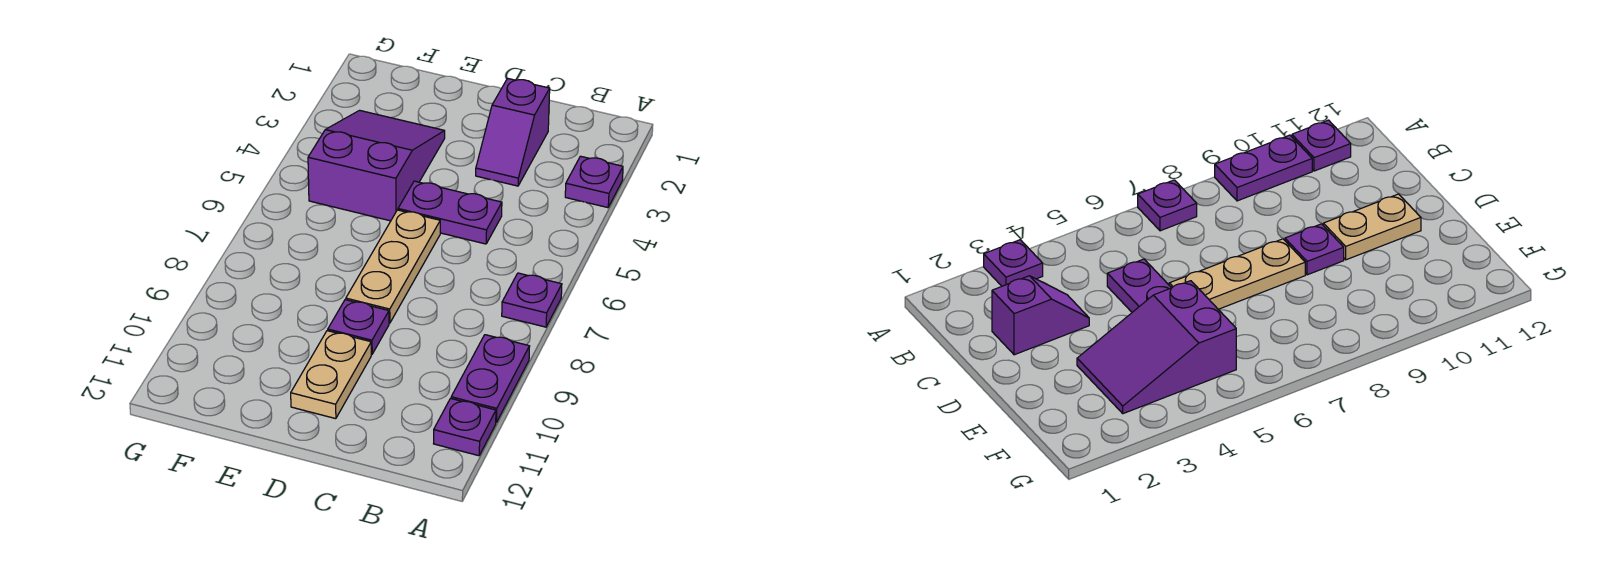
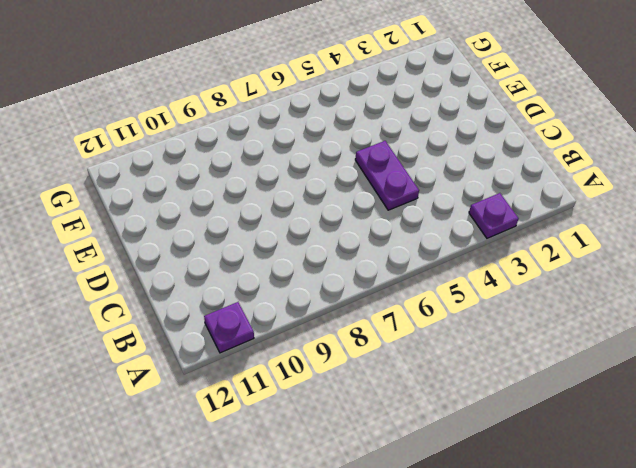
none -> purple 1x1 plate [502,273,562,327]
none -> purple 1x2 plate [451,335,530,423]

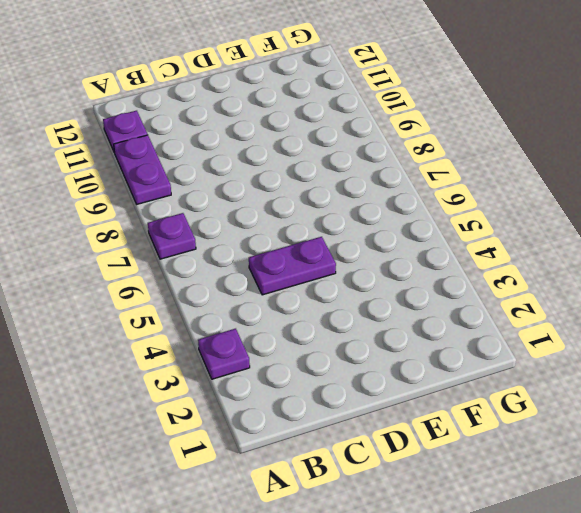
none -> purple 1x2 slope [476,78,550,186]
none -> tan 1x3 plate [346,210,440,323]

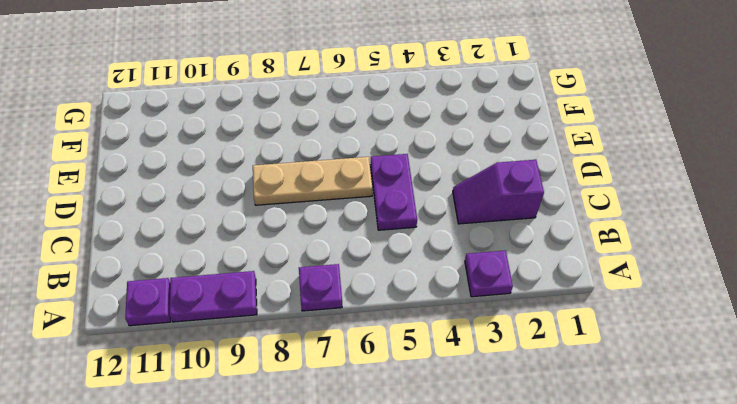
none -> purple 1x1 plate [328,300,389,354]
none -> tan 1x2 plate [291,331,371,419]

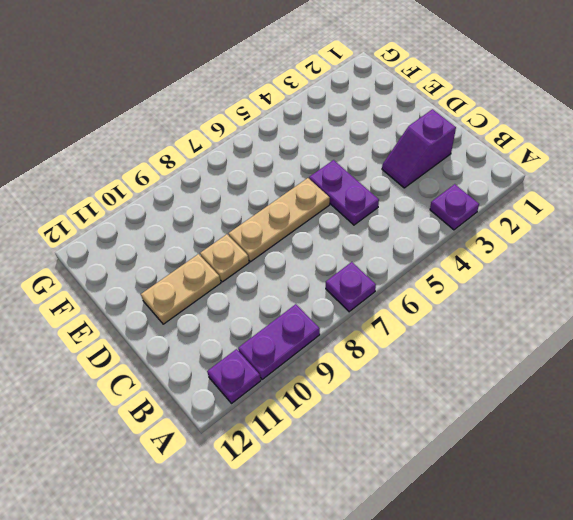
tan 1x1 plate [200,234,249,282] -> purple 1x1 plate [328,300,389,354]
none -> purple 2x3 slope [308,110,445,221]

